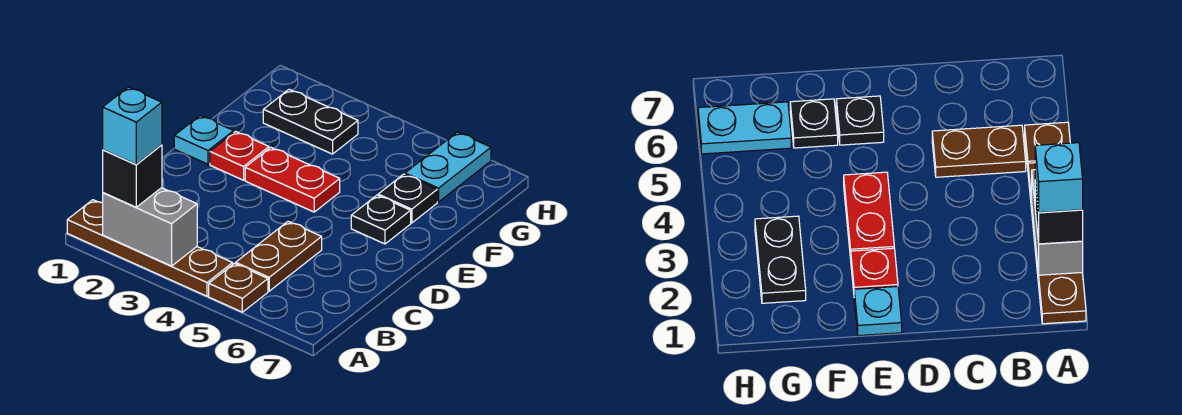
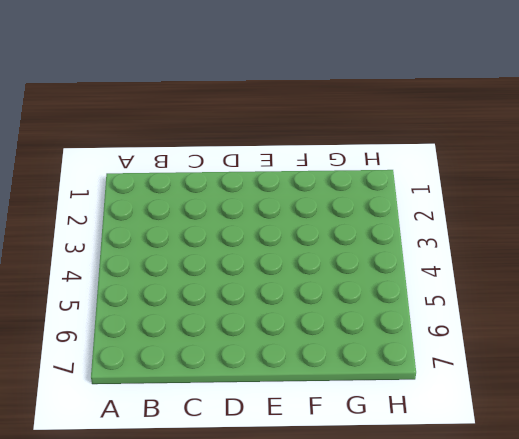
none -> brown 1x4 plate [67,200,233,296]
none -> brown 1x1 plate [209,263,268,312]
none -> brown 1x2 plate [236,222,322,291]

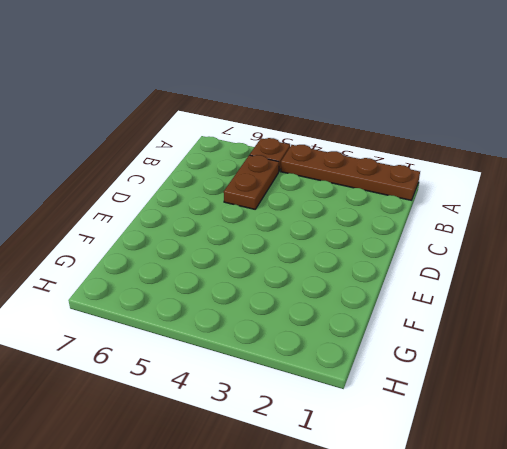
none -> cyan 1x1 plate [174,116,234,164]
none -> red 1x1 plate [210,132,269,180]
none -> red 1x2 plate [245,147,340,212]

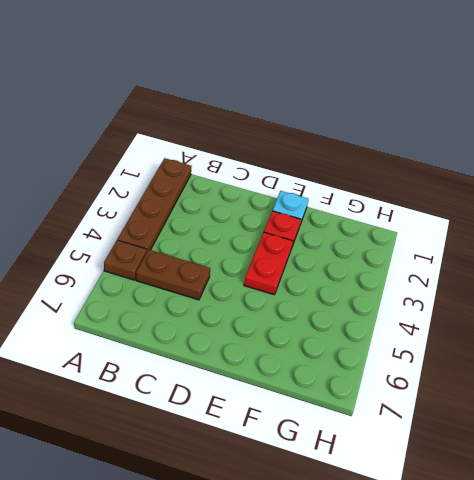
none -> black 1x1 plate [351,195,411,244]
none -> black 1x1 plate [378,174,437,223]
none -> black 1x2 plate [263,90,358,154]

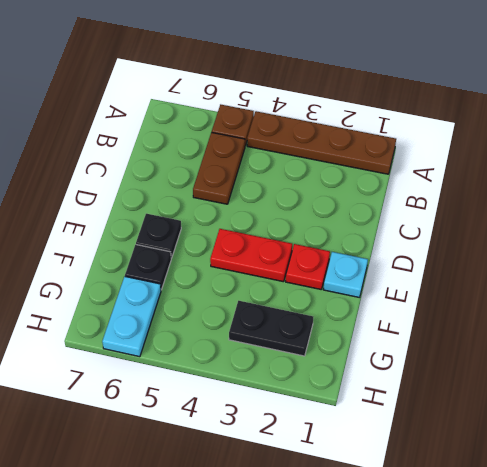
none -> grey 1x2 brick [103,188,197,266]
none -> black 1x1 brick [103,145,162,207]
none -> cyan 1x1 brick [103,87,162,165]

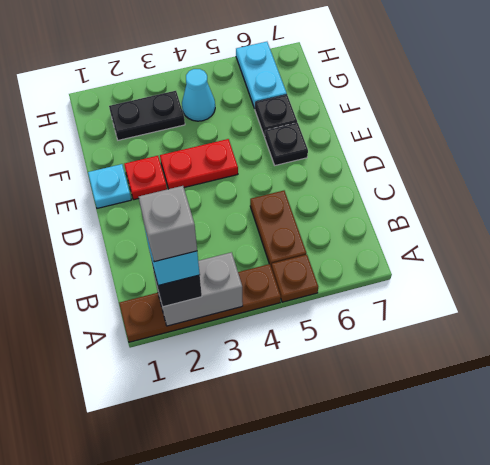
grey 1x1 brick [139,186,197,262] -> none
cyan 1x1 cone [182,69,215,121] -> none

